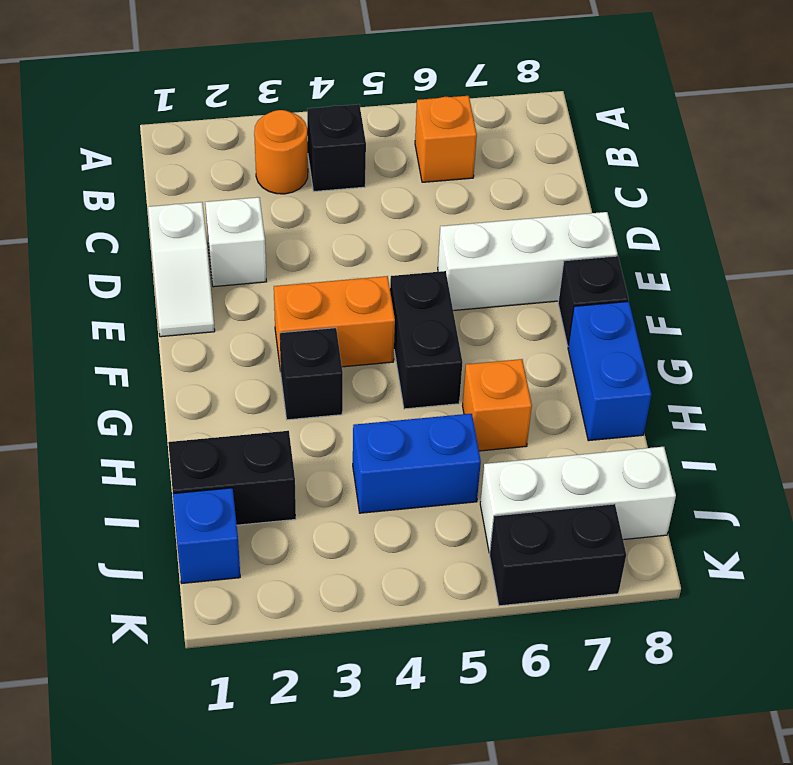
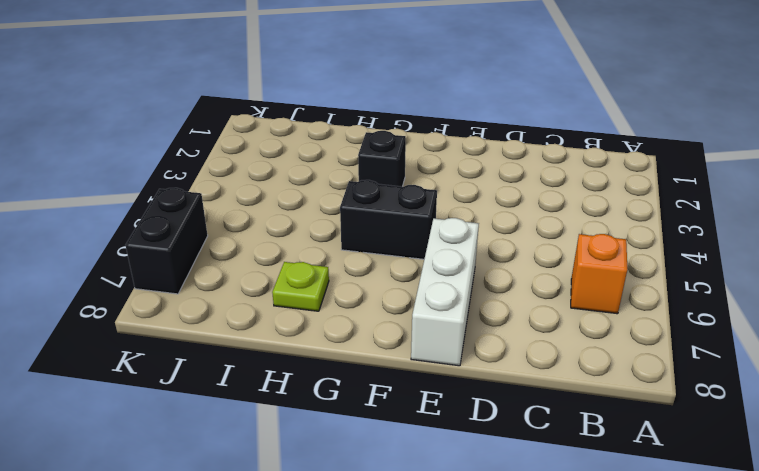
lime 1x1 plate [272,262,329,311] -> none
none -> orange 1x1 round brick [254,110,308,194]
none -> black 1x1 brick [307,104,366,191]
none -> white 1x2 slope [148,202,215,337]

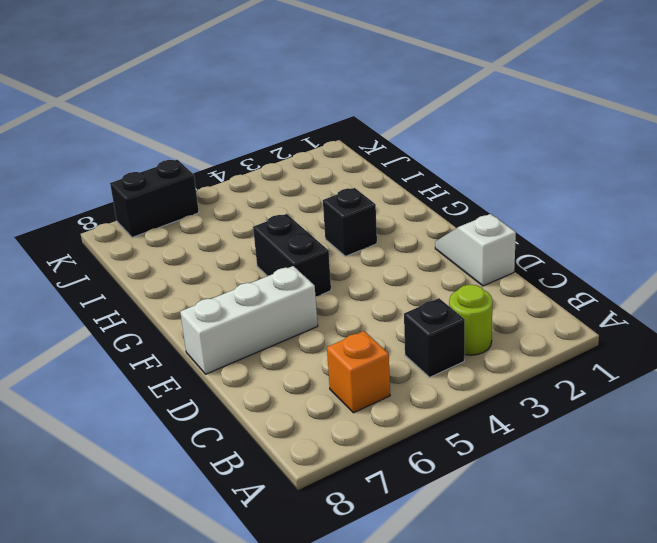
lime 1x1 round brick [449,285,493,355] -> orange 1x1 round brick [254,110,308,194]
none -> white 1x1 brick [205,197,267,287]
none -> orange 1x2 brick [274,276,395,372]
none -> black 1x1 brick [558,256,629,346]

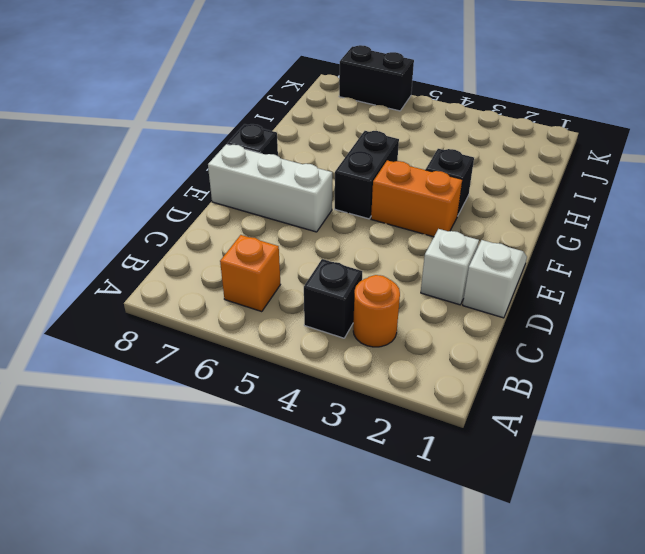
none -> blue 1x2 brick [568,301,652,441]
none -> orange 1x1 brick [462,359,532,451]
none -> black 1x2 brick [168,431,296,525]

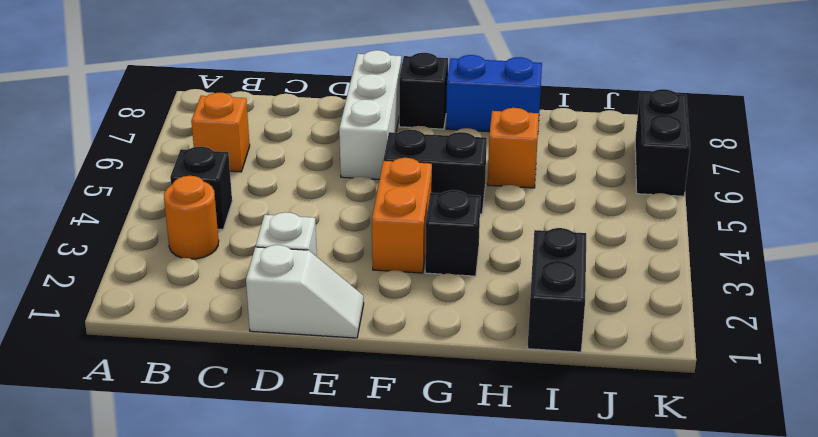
none -> blue 1x2 brick [353,414,481,513]
none -> blue 1x1 brick [173,488,240,583]
none -> white 1x3 brick [480,447,676,553]

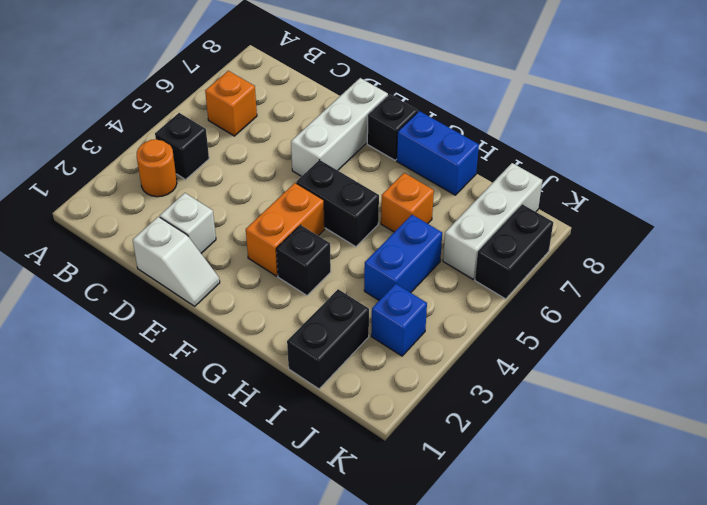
blue 1x1 brick [371,284,427,356] -> blue 1x1 brick moved to [173,488,240,583]

